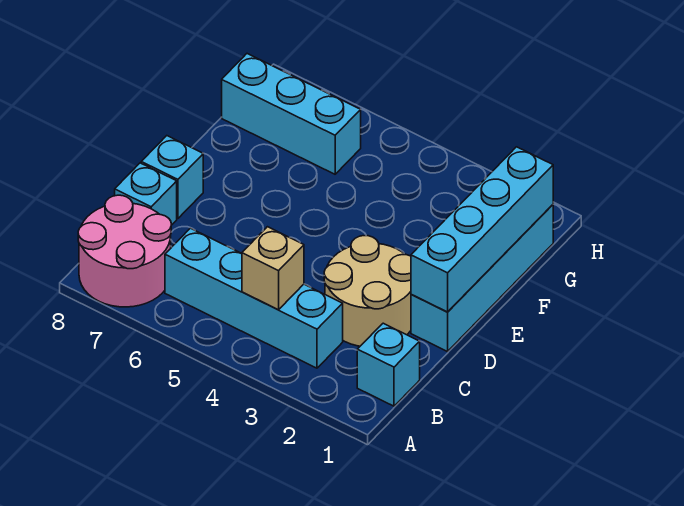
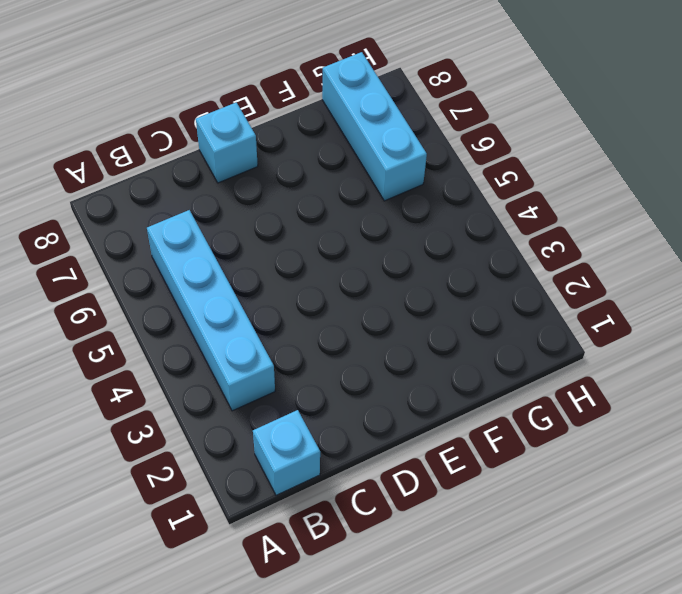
none -> pink 2x2 round brick [78,195,171,307]
none -> tan 2x2 round brick [324,236,411,346]

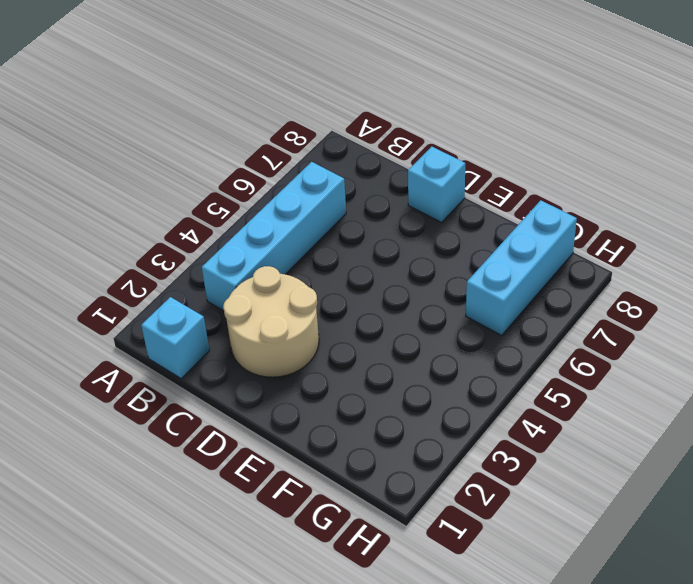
none -> pink 2x2 round brick [78,195,171,307]
none -> cyan 1x1 brick [115,163,177,225]

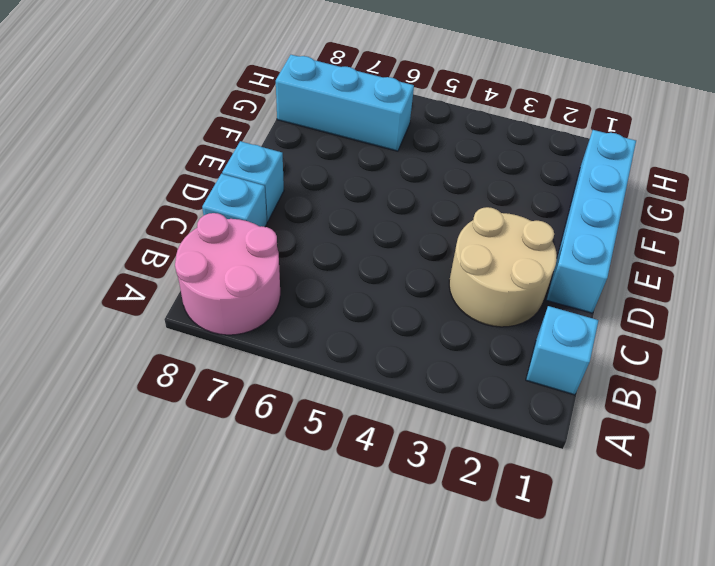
none -> cyan 1x4 brick [165,228,343,368]
none -> tan 1x1 brick [242,227,304,310]

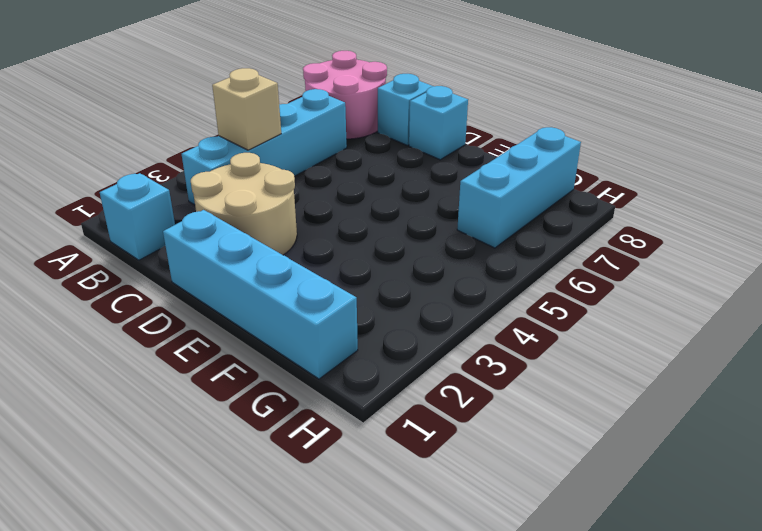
none -> cyan 1x4 brick [411,147,553,312]

